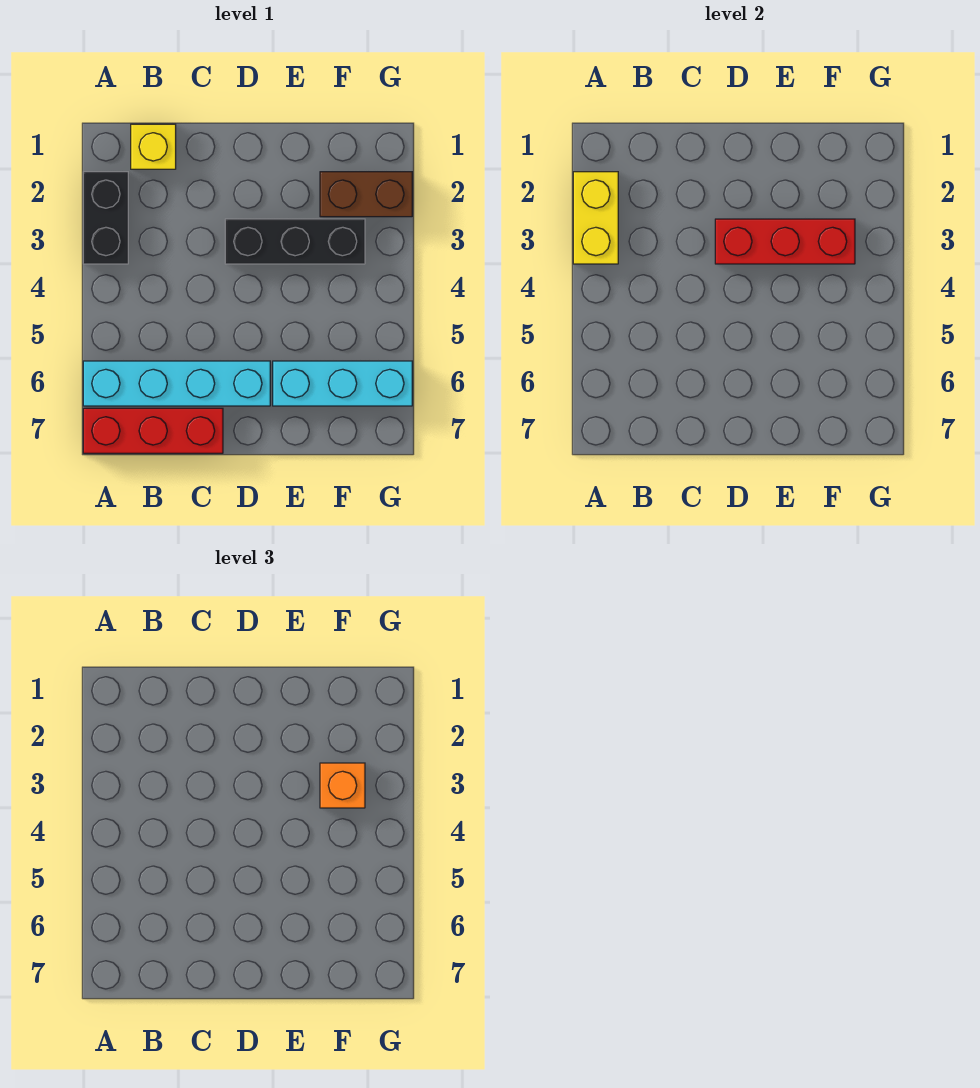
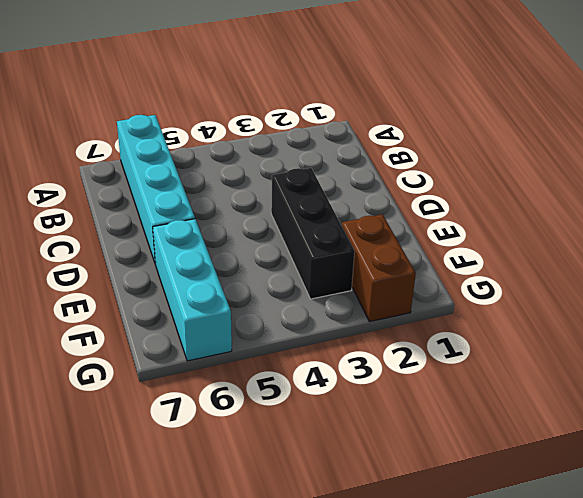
none -> black 1x2 brick [83,172,128,264]
none -> red 1x3 brick [83,408,223,453]

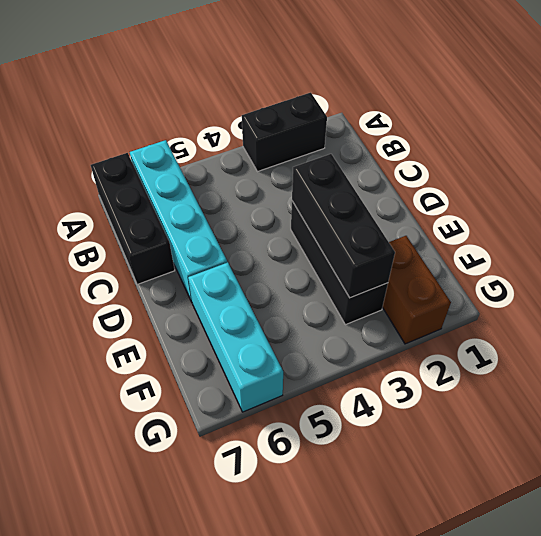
black 1x3 brick [91,153,175,285] -> red 1x3 brick [83,408,223,453]
black 1x3 brick [292,154,395,298] -> red 1x3 brick [715,219,855,264]
none -> yellow 1x1 brick [131,124,176,169]
none -> yellow 1x2 brick [573,172,618,264]

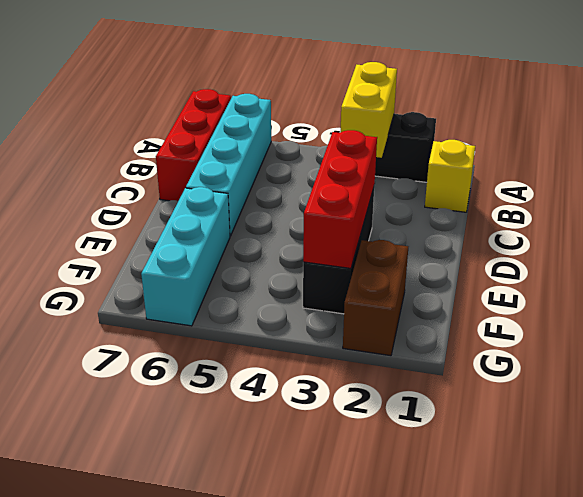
yellow 1x2 brick [341,62,397,158] -> yellow 1x2 brick turned to [573,172,618,264]
none -> orange 1x1 brick [320,763,365,808]

